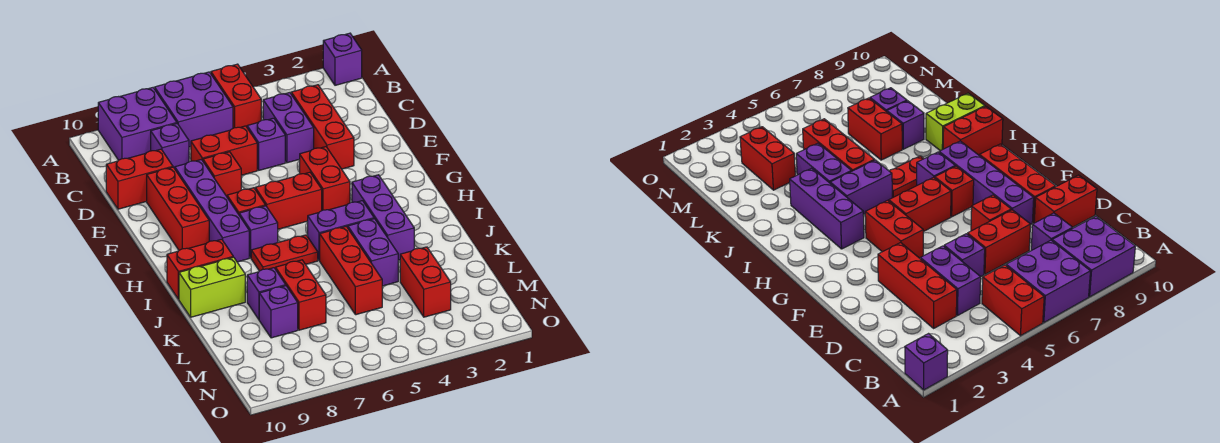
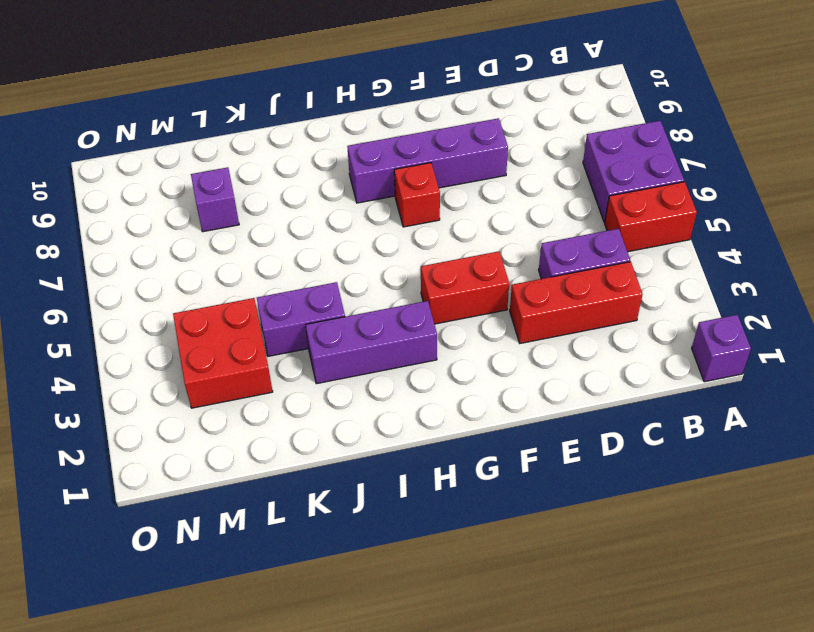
red 2x2 brick [173,298,273,408] -> red 1x2 brick [400,247,451,317]
none -> purple 2x2 brick [98,88,177,160]
none -> purple 1x1 brick [151,124,189,169]
none -> purple 1x1 brick [247,118,285,170]

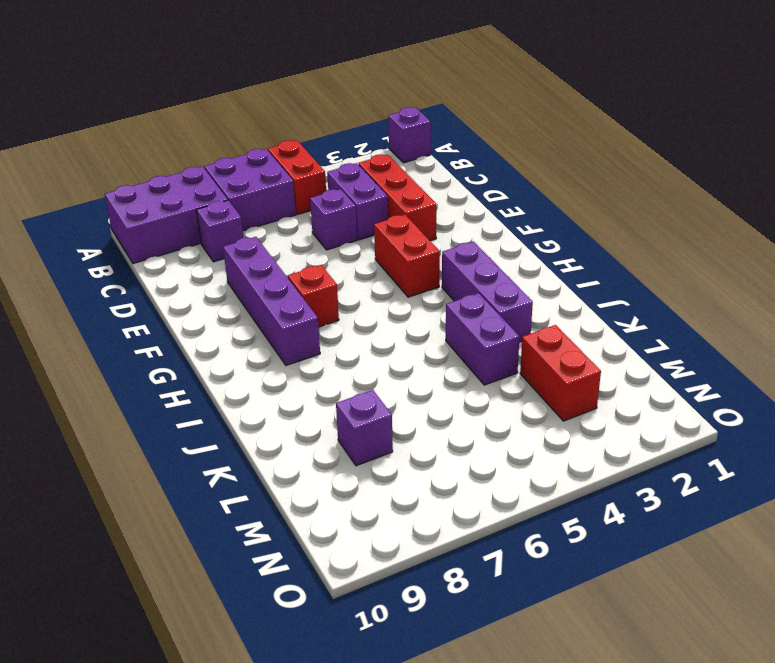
purple 2x3 brick [105,167,228,264] -> purple 2x2 brick [98,88,177,160]
none -> red 1x2 brick [191,126,257,175]
none -> red 1x2 brick [106,149,173,209]
none -> red 1x1 brick [203,152,241,196]

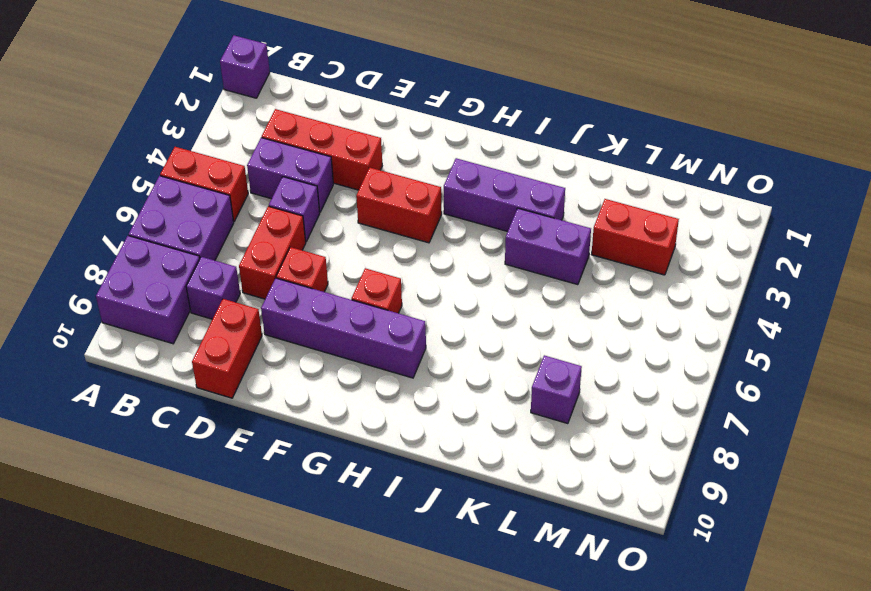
none -> red 1x3 brick [147,167,209,250]
none -> red 1x2 brick [255,172,322,229]
none -> purple 1x1 brick [239,206,278,258]

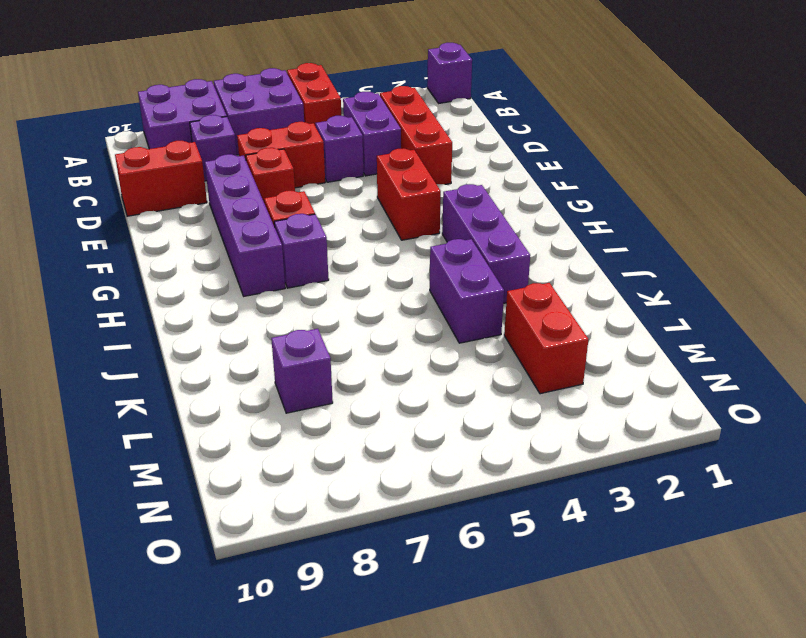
none -> red 1x3 brick [147,167,209,250]
none -> red 1x2 brick [255,172,322,229]
none -> purple 1x2 brick [308,201,374,261]

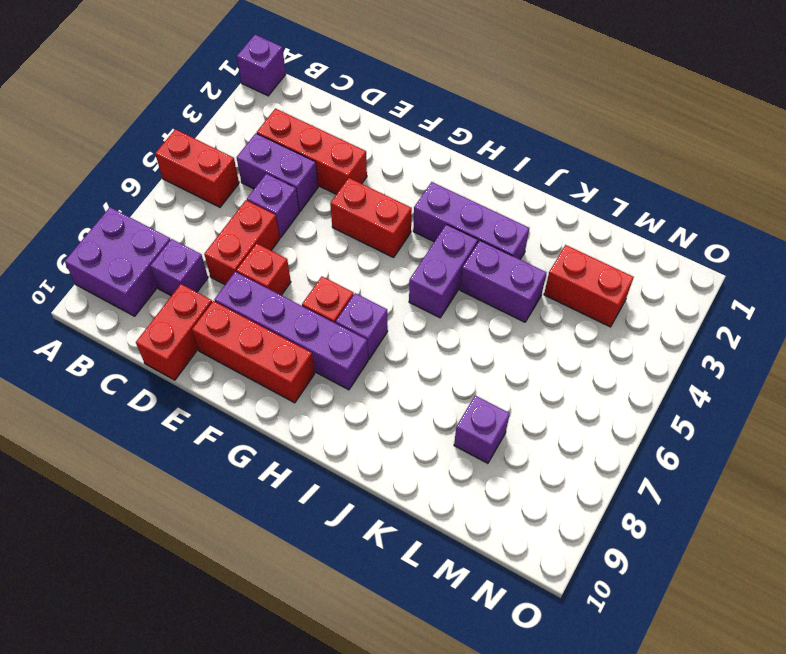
none -> purple 2x2 brick [155,72,233,147]
none -> red 1x2 brick [255,172,322,229]
none -> red 1x2 plate [251,235,318,271]

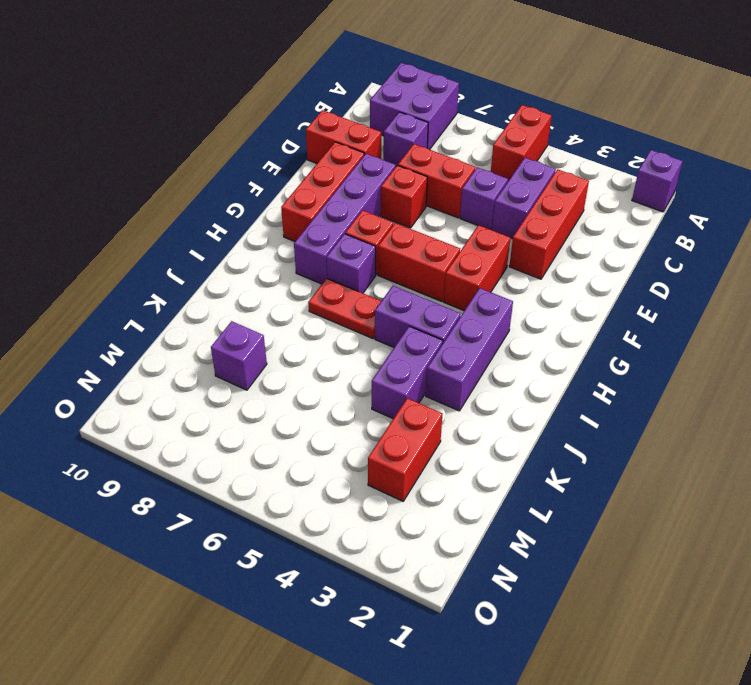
none -> purple 2x2 brick [155,72,233,147]
none -> red 1x2 brick [167,239,233,299]
none -> red 1x3 brick [320,226,382,315]

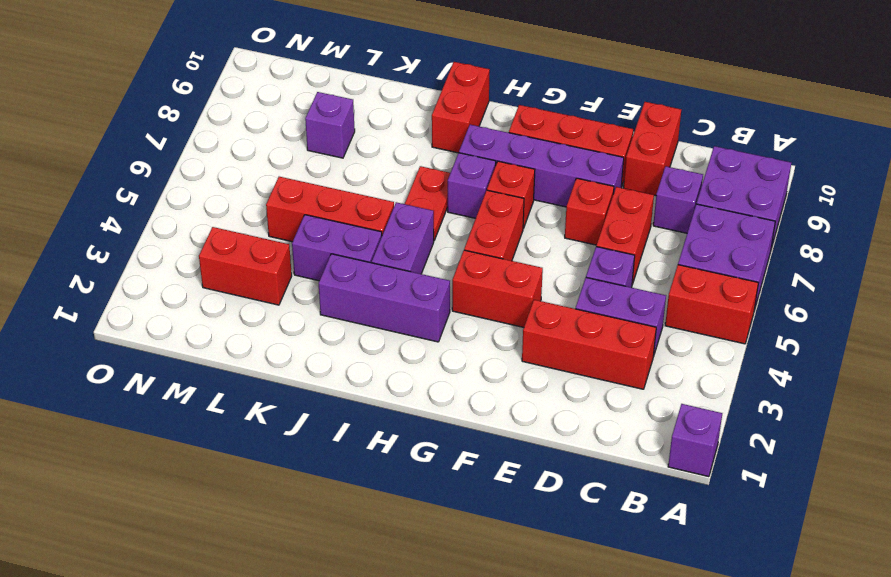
none -> lime 1x2 brick [179,257,245,317]
none -> red 1x2 brick [276,260,326,330]
none -> purple 1x1 brick [247,268,286,319]

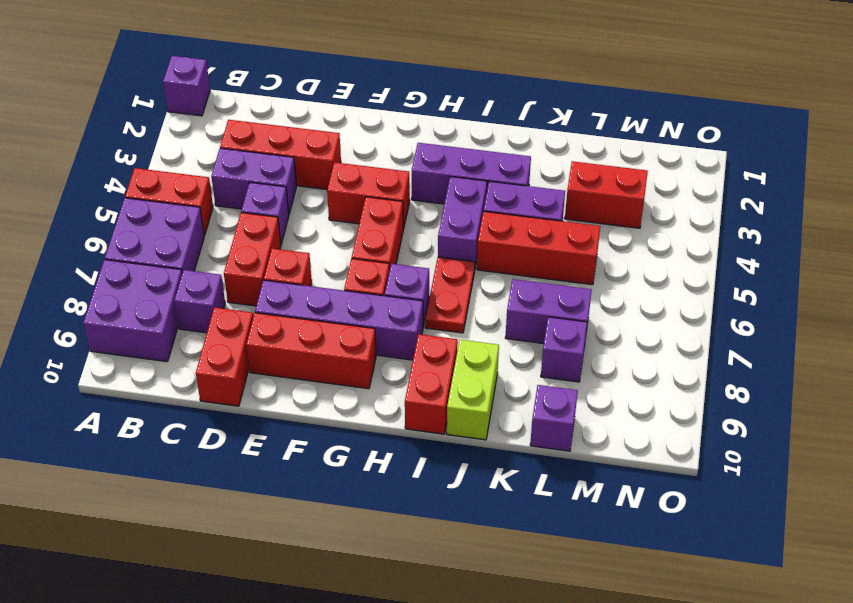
purple 1x2 brick [505,279,592,344] -> red 1x2 brick [276,260,326,330]
purple 1x1 brick [530,385,578,451] -> purple 1x1 brick moved to [247,268,286,319]

